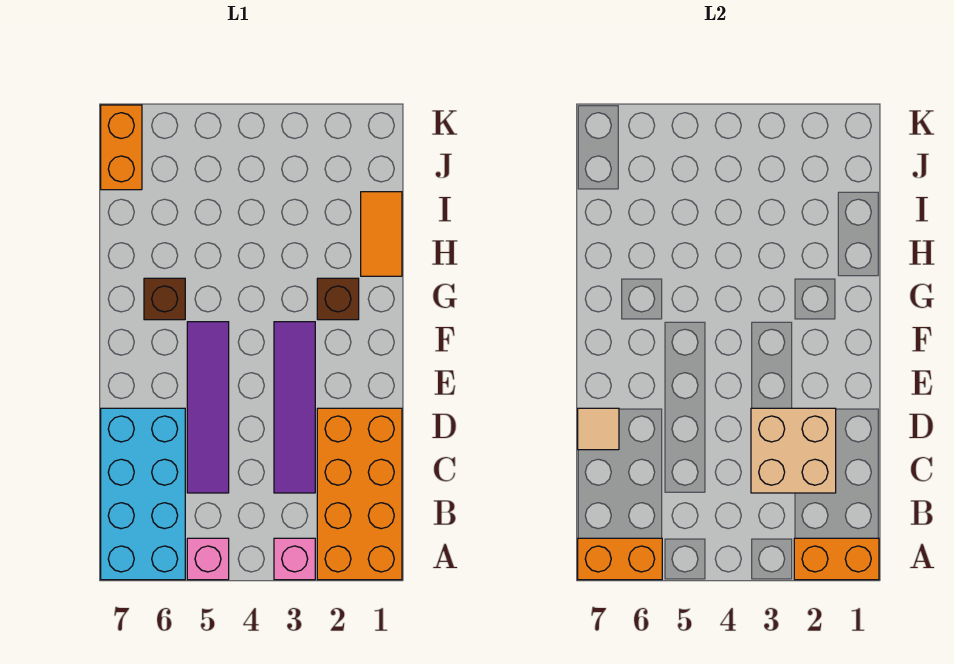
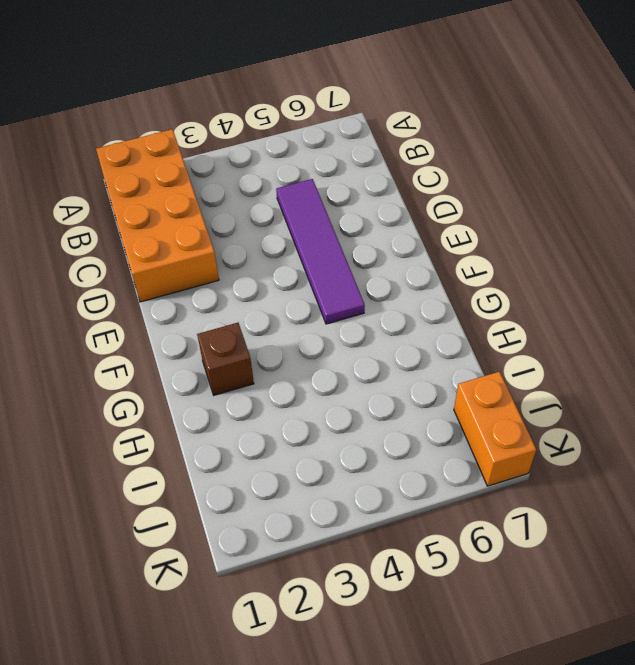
none -> pink 1x1 brick [274,538,315,580]
none -> pink 1x1 brick [187,538,229,580]
none -> cyan 2x4 brick [101,408,185,580]

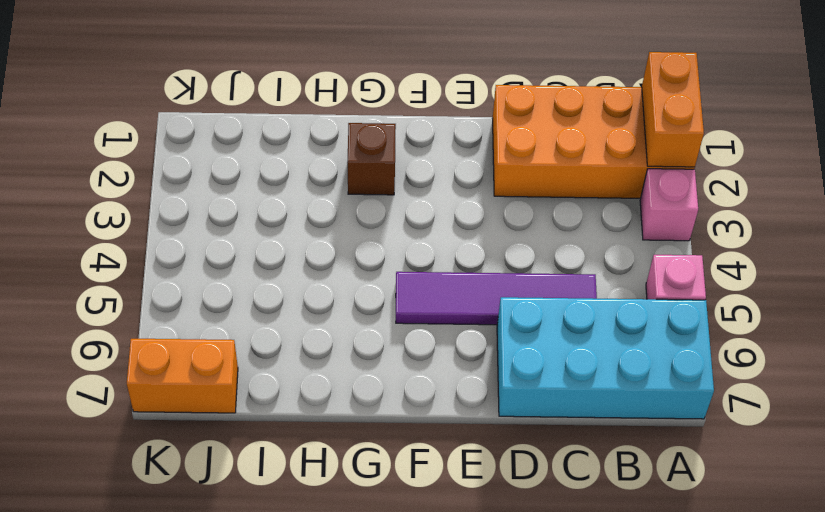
none -> purple 1x4 tile [274,322,315,493]
none -> brown 1x1 brick [144,278,185,320]
none -> orange 1x2 tile [361,192,402,276]

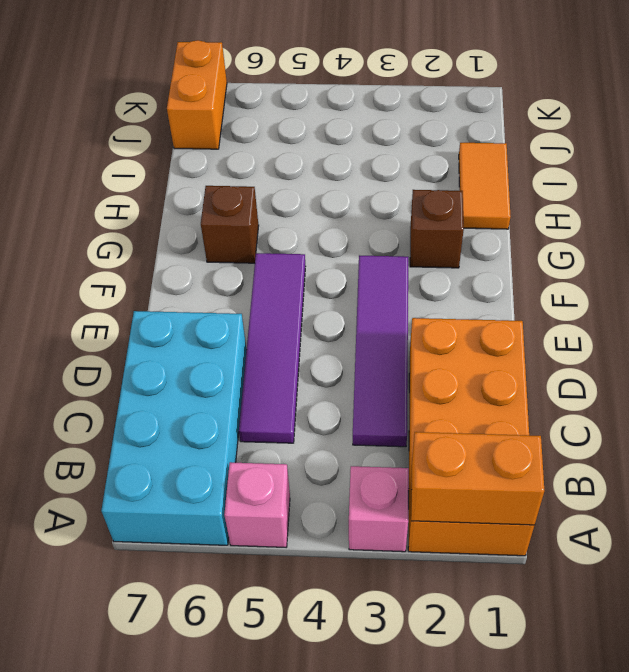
none -> orange 1x2 brick [578,538,662,580]
none -> tan 2x2 brick [751,408,836,493]
none -> tan 1x1 tile [578,408,619,450]

